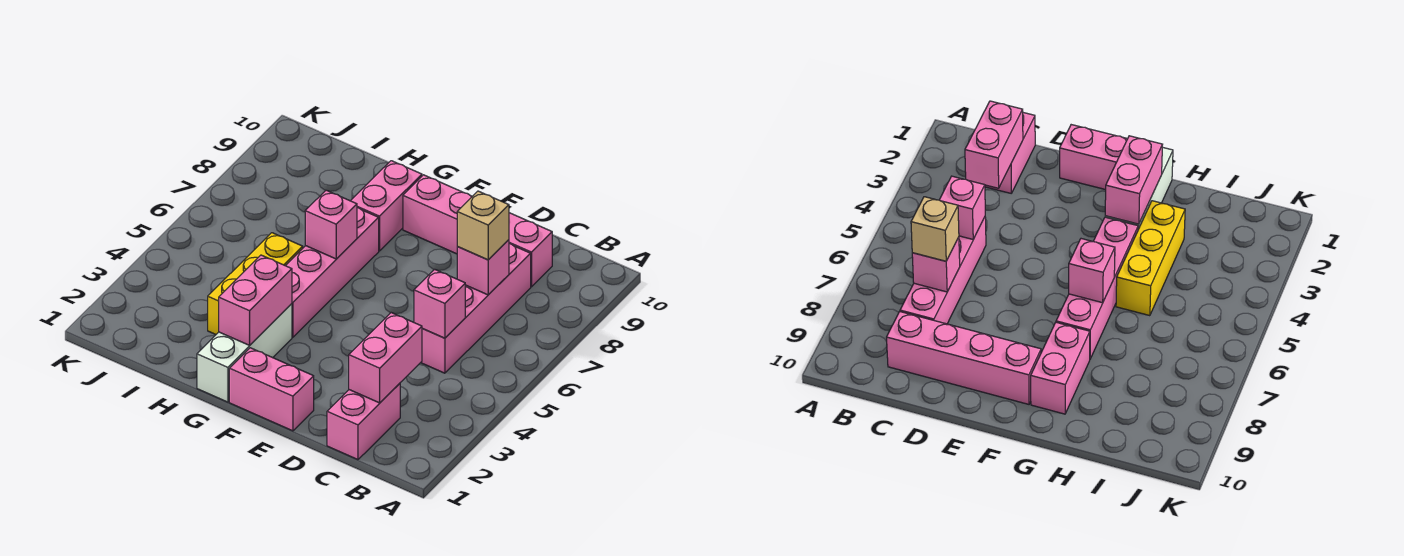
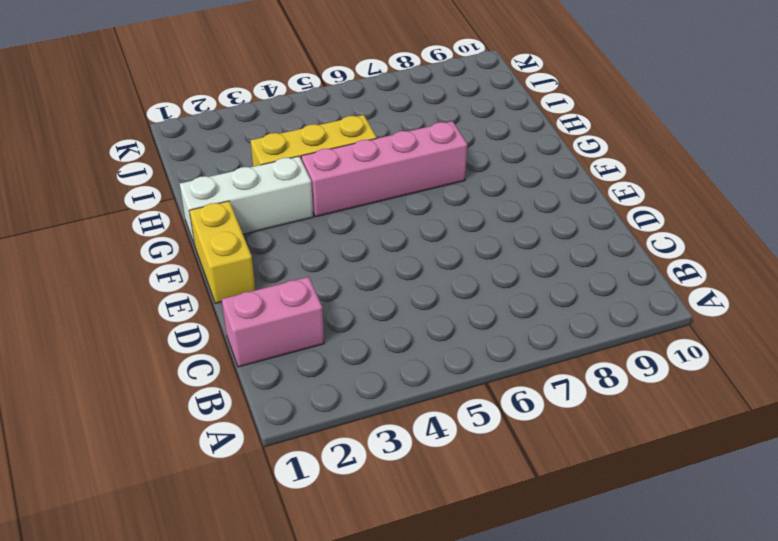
yellow 1x2 brick [189,201,256,303] -> pink 1x2 brick [229,348,314,431]
none -> pink 1x4 brick [421,244,531,373]
none -> pink 1x4 brick [403,175,552,287]
none -> pink 1x2 brick [351,161,422,251]

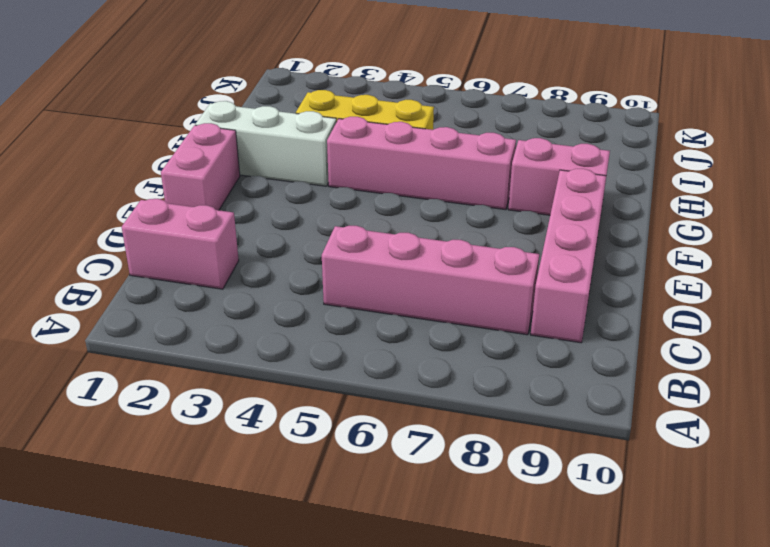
none -> pink 1x2 brick [349,313,422,403]
none -> pink 1x1 brick [414,269,465,338]
none -> pink 1x1 brick [457,240,509,295]

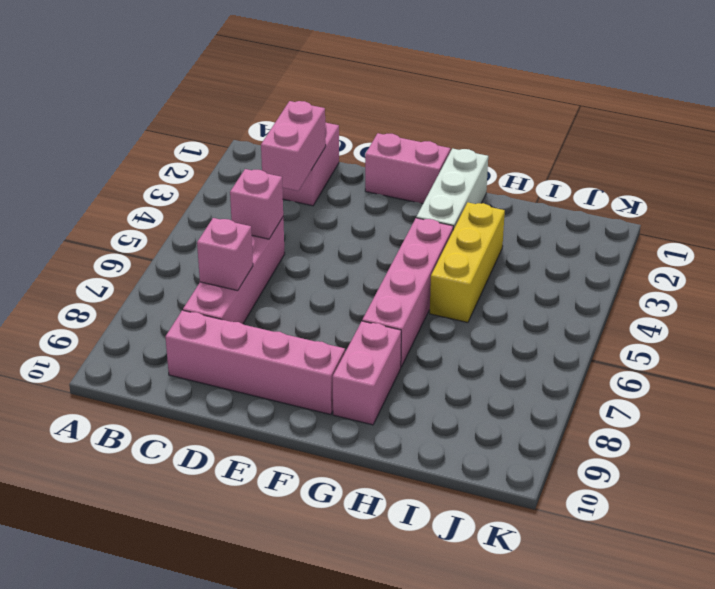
none -> pink 1x2 brick [219,255,292,345]
none -> pink 1x1 brick [305,190,357,259]
none -> tan 1x1 brick [457,191,509,260]

